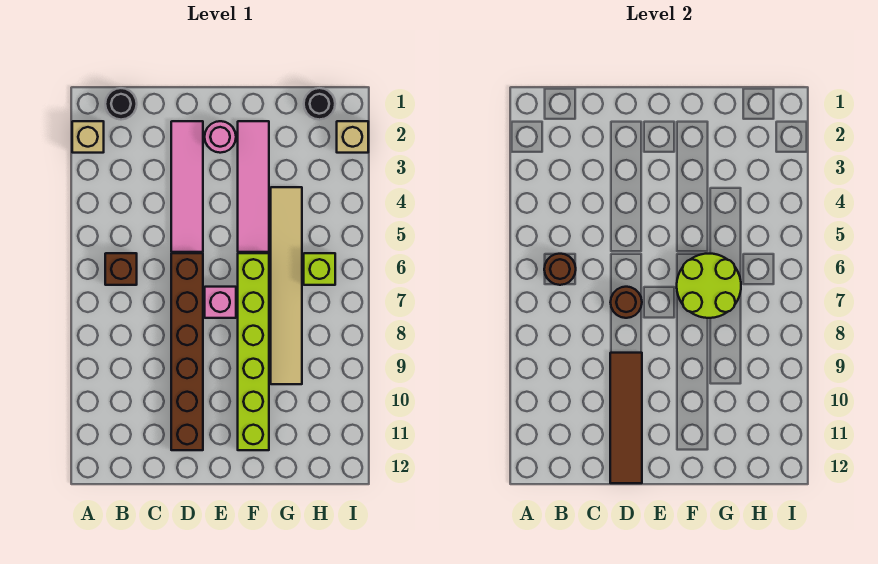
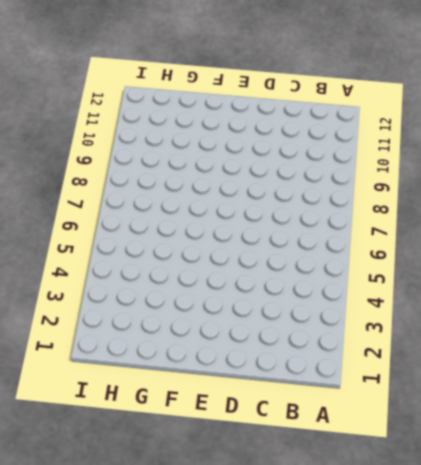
none -> tan 1x1 brick [72,121,104,153]
none -> black 1x1 round brick [105,88,137,120]
none -> brown 1x1 brick [105,253,137,285]

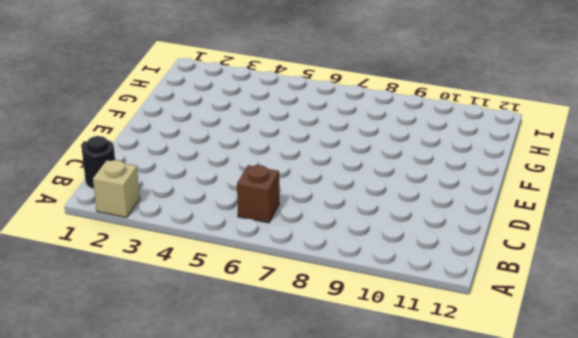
none -> pink 1x4 tile [171,121,203,252]
none -> brown 1x6 brick [171,253,203,450]
none -> pink 1x1 round brick [205,121,236,153]

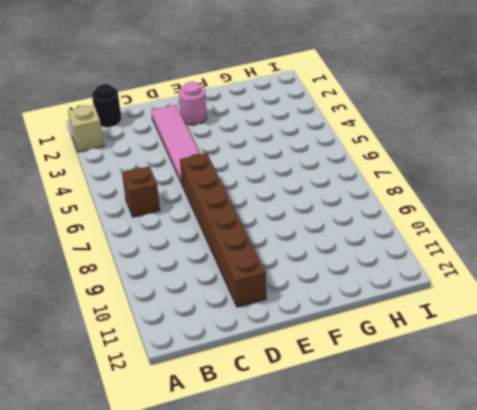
none -> pink 1x1 brick [205,287,236,318]
none -> pink 1x4 tile [238,121,269,252]
none -> lime 1x6 brick [238,253,269,450]

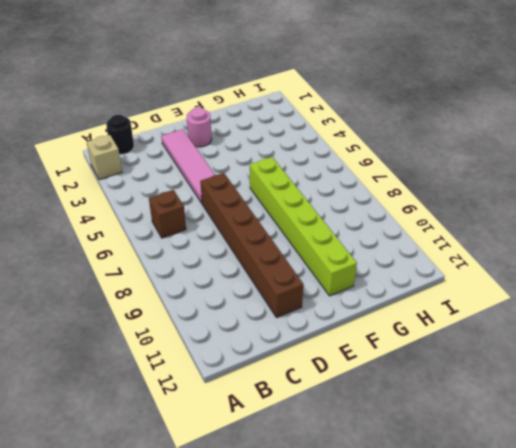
none -> pink 1x1 brick [205,287,236,318]
none -> pink 1x4 tile [238,121,269,252]
none -> tan 1x6 tile [271,187,302,384]

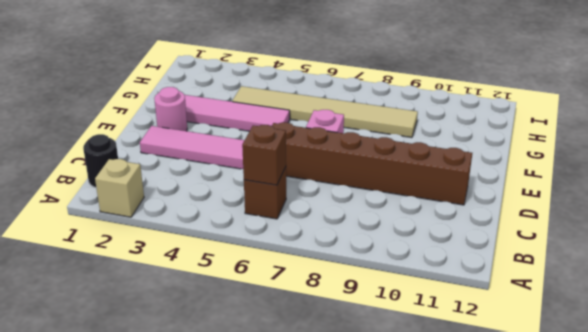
brown 1x1 brick [242,125,286,185] -> brown 1x1 round brick [544,254,576,285]
none -> lime 1x6 brick [238,253,269,450]
none -> black 1x1 round brick [304,88,335,120]
none -> lime 1x1 brick [304,253,335,285]

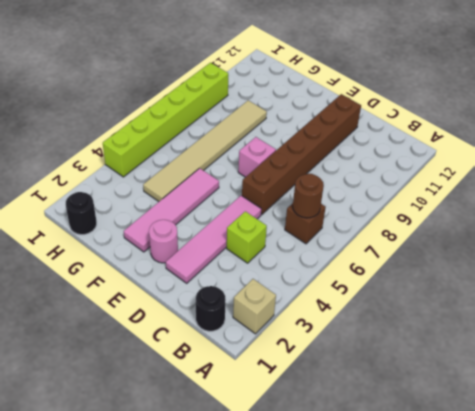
lime 1x1 brick [227,211,267,263] -> lime 1x1 brick moved to [304,253,335,285]
lime 1x6 brick [103,63,228,177] -> lime 1x6 brick moved to [238,253,269,450]
none -> tan 1x1 brick [337,121,368,153]
none -> brown 1x1 round brick [610,287,642,318]
none -> brown 1x4 tile [610,353,642,483]

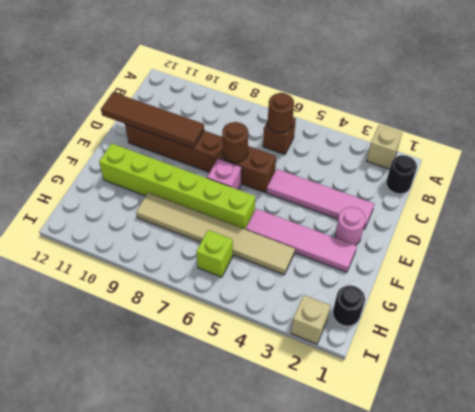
none -> lime 2x2 round brick [677,254,741,318]

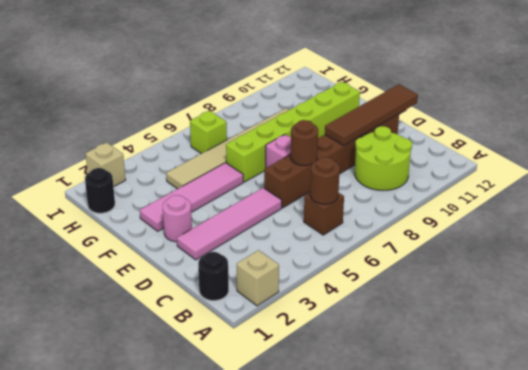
lime 2x2 round brick [355,126,412,191] -> lime 2x2 round brick moved to [677,254,741,318]

